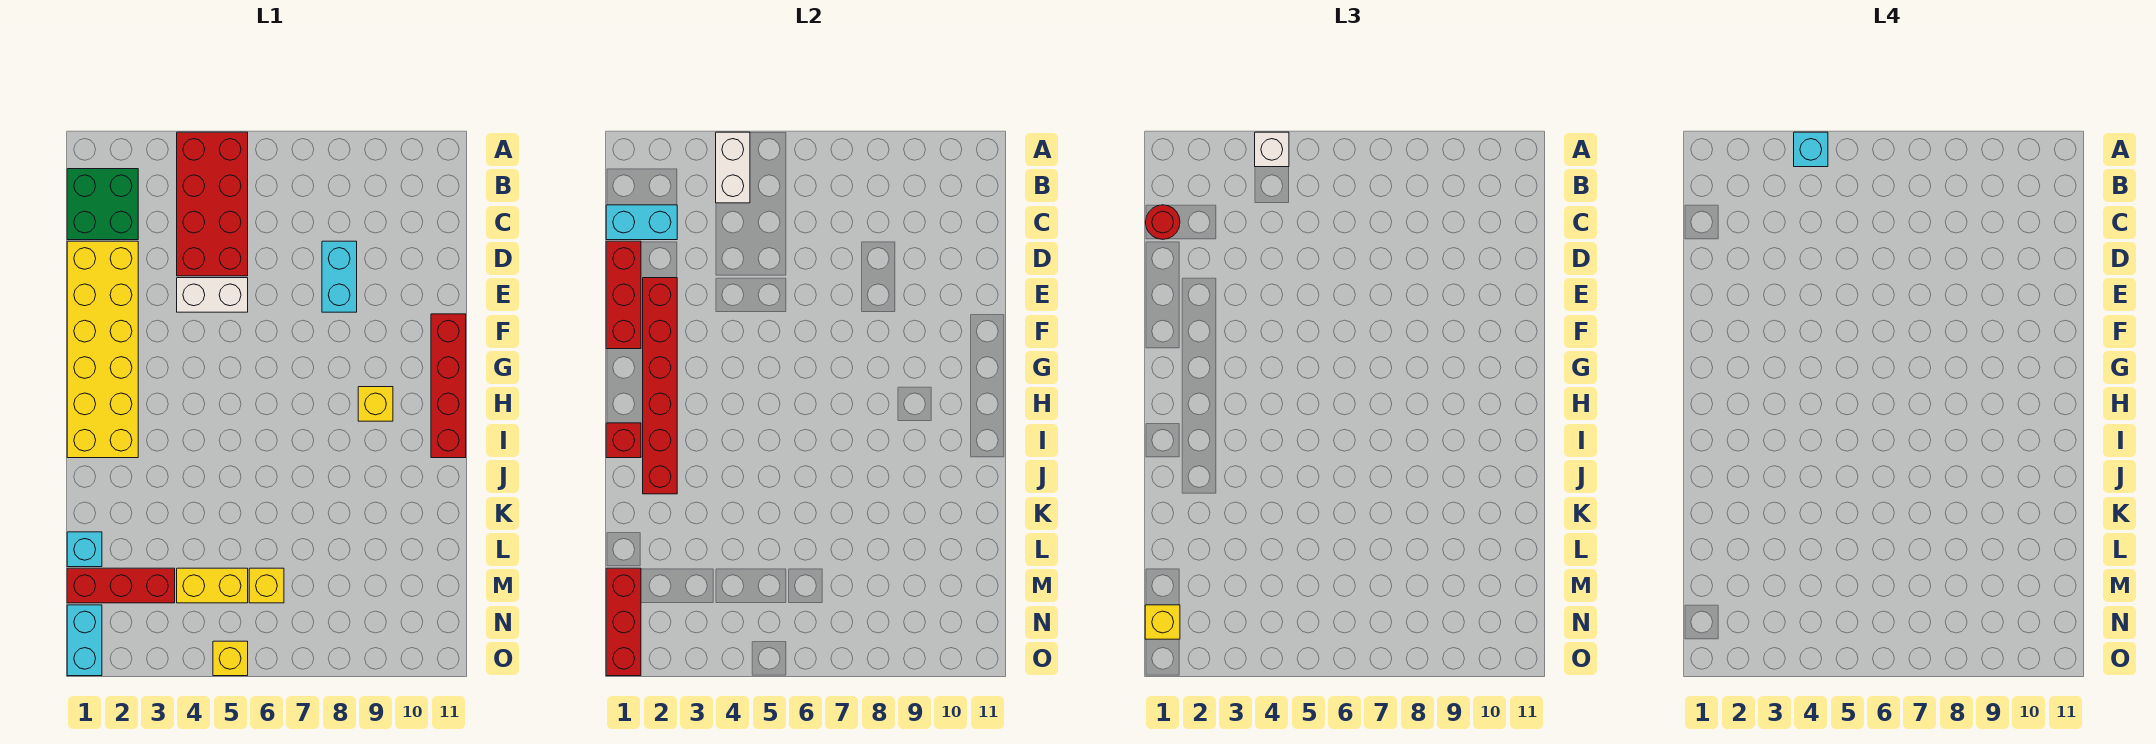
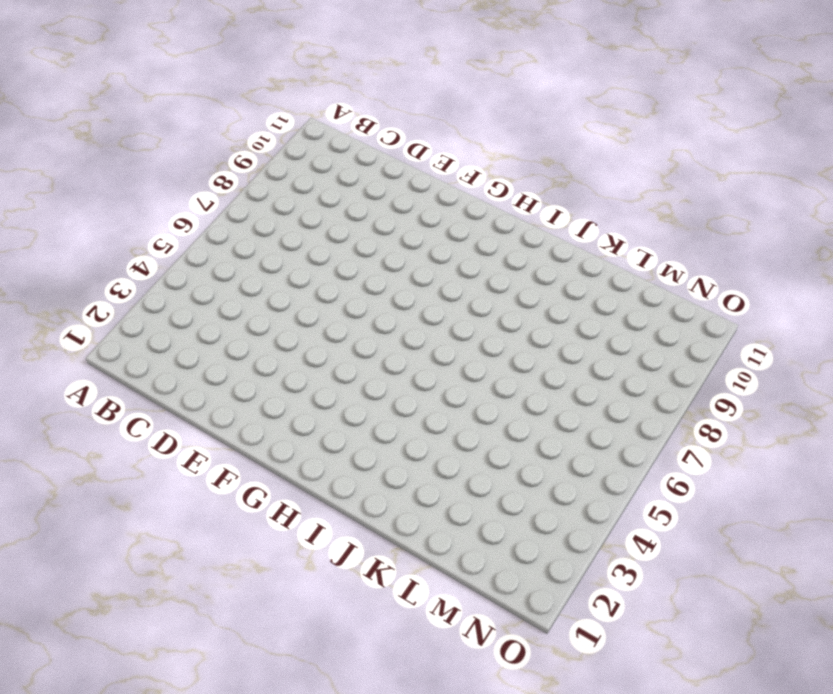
none -> red 2x4 brick [177,132,248,276]
none -> green 2x2 brick [67,169,138,240]
none -> yellow 2x6 brick [67,241,138,458]

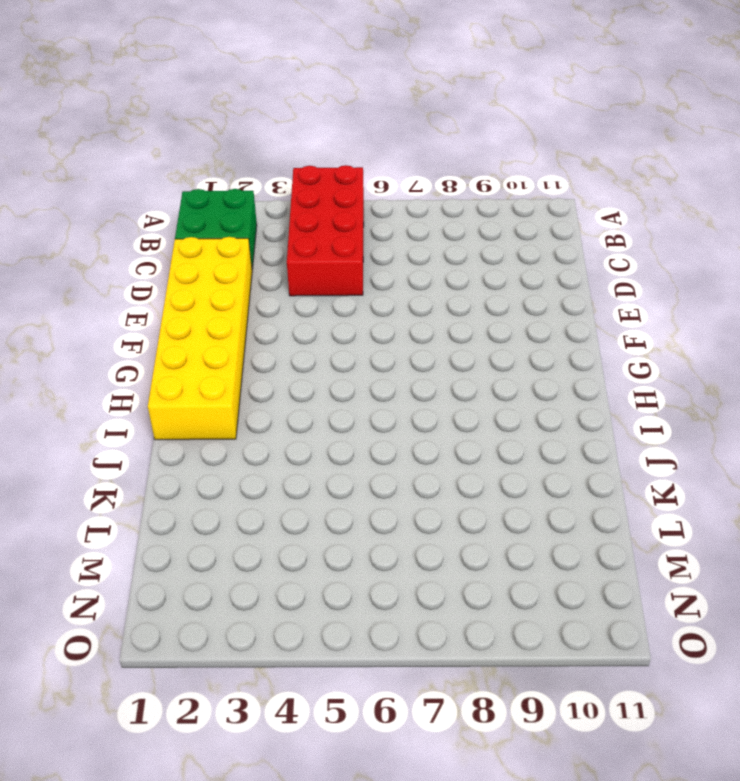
none -> cyan 1x2 brick [322,241,357,312]
none -> white 1x2 brick [177,278,248,312]
none -> red 1x4 brick [431,314,466,458]

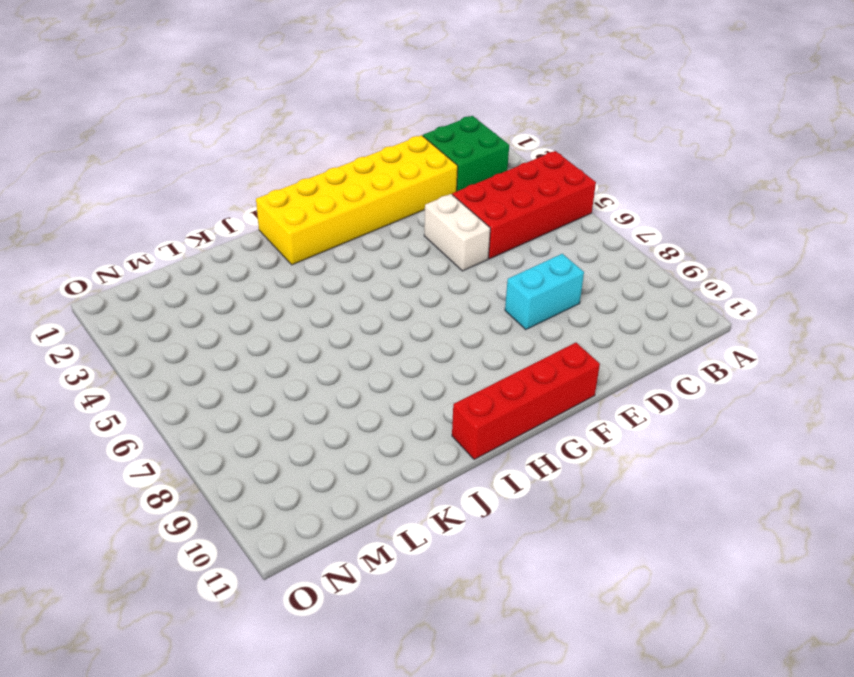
none -> yellow 1x1 brick [358,387,393,421]
none -> cyan 1x1 brick [67,532,102,567]
none -> red 1x3 brick [67,568,175,603]

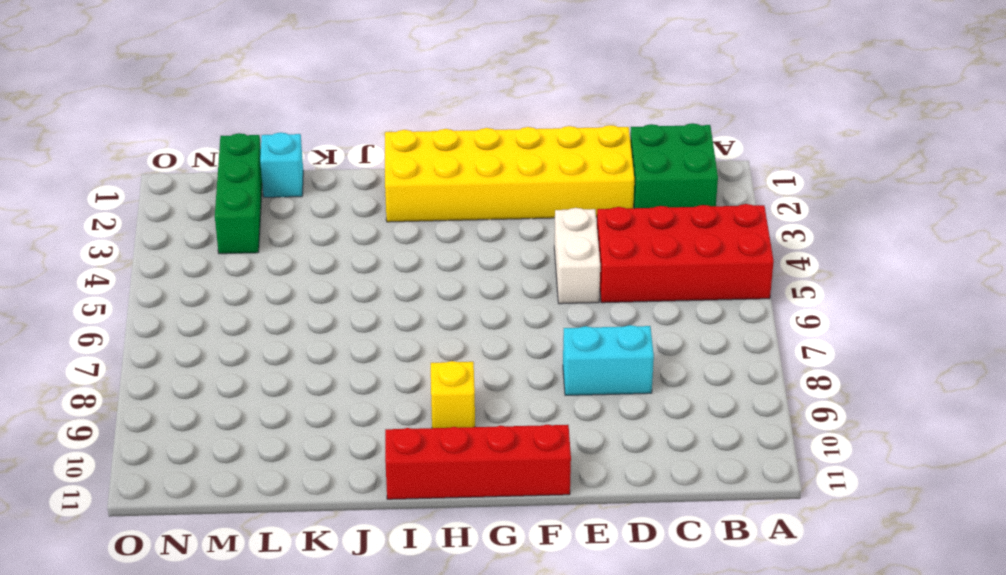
green 1x3 brick [215,133,262,254] -> red 1x3 brick [67,568,175,603]
none -> yellow 1x2 brick [177,568,248,603]
none -> yellow 1x1 brick [249,568,284,603]
none -> cyan 1x2 brick [67,605,102,676]

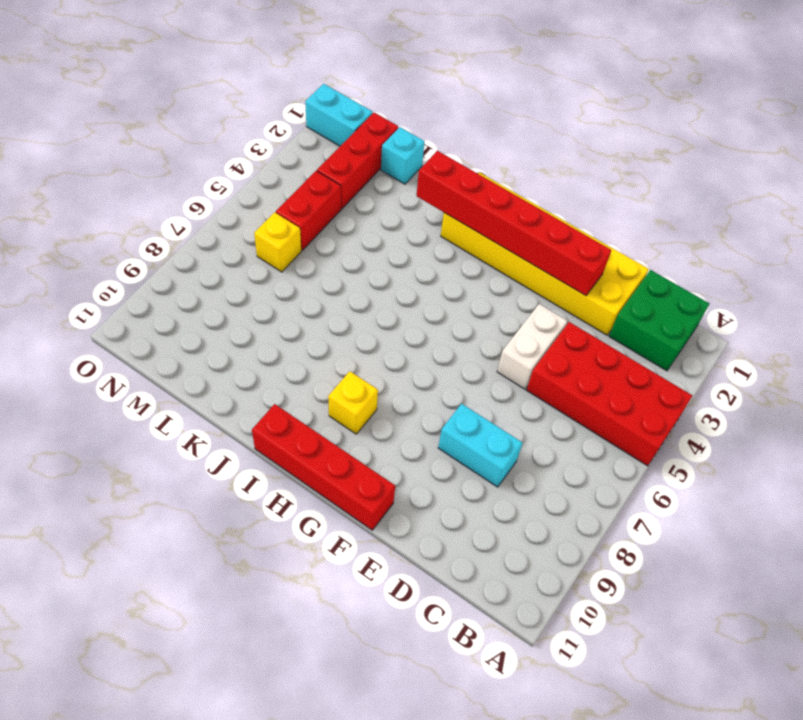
red 1x2 brick [276,171,341,250] -> yellow 1x2 brick [177,568,248,603]
none -> yellow 1x1 brick [213,641,248,676]
none -> white 1x2 brick [716,132,750,203]
none -> cyan 1x2 brick [606,205,677,240]

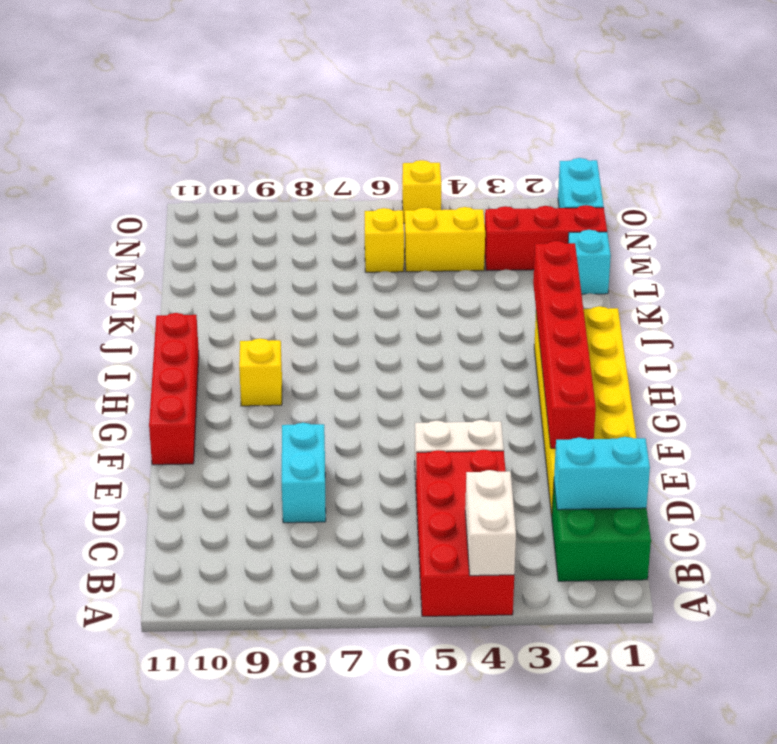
none -> red 1x3 brick [606,241,641,349]
none -> red 1x1 brick [606,423,641,458]
none -> red 1x3 brick [606,568,641,676]

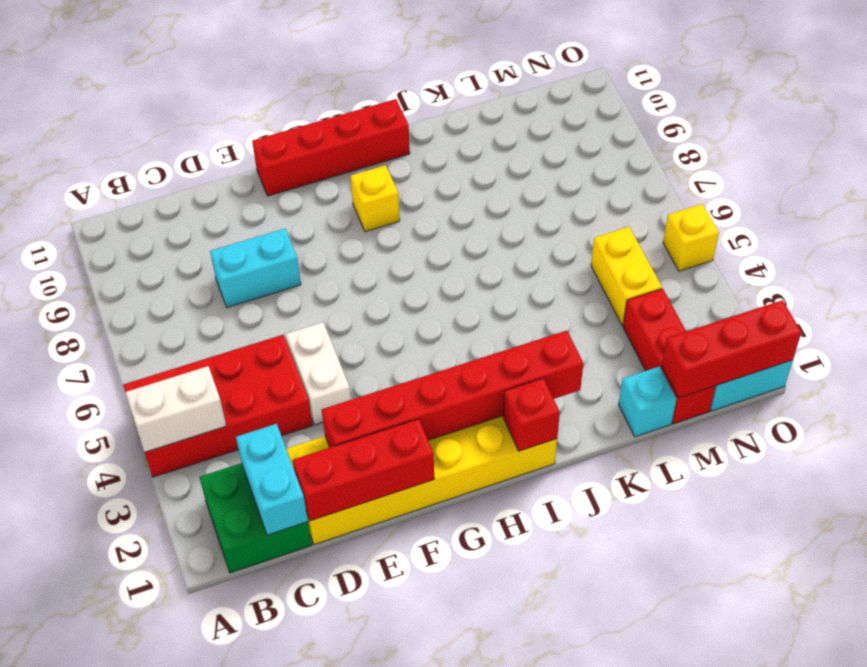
none -> yellow 1x1 brick [249,568,284,603]
none -> white 1x1 brick [1255,132,1289,167]
none -> red 1x1 round brick [1146,205,1180,239]

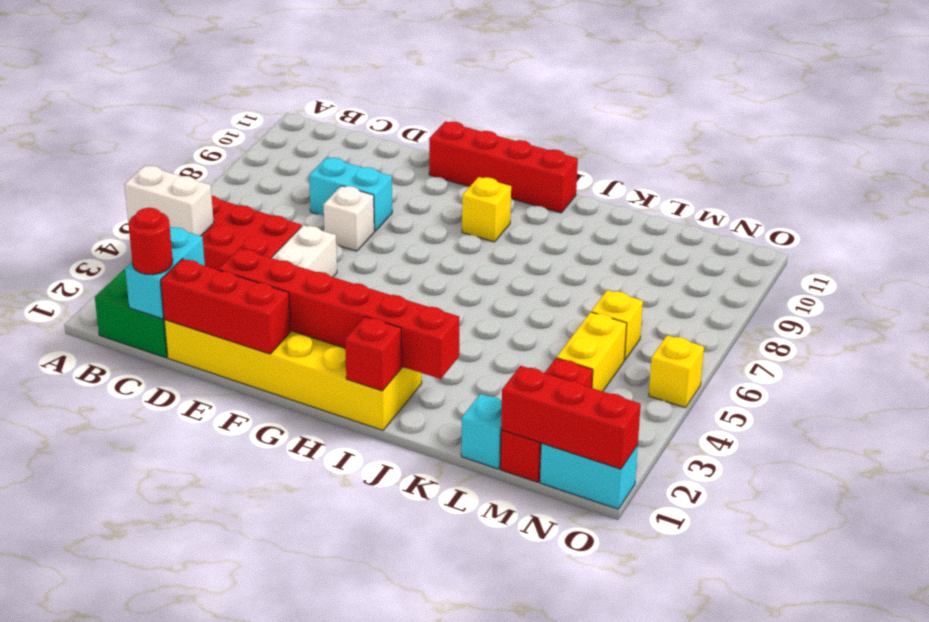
white 1x1 brick [323,186,374,251] -> white 1x1 brick moved to [1255,132,1289,167]
none -> yellow 1x1 brick [1145,605,1180,639]
none -> cyan 1x1 brick [1794,132,1828,167]

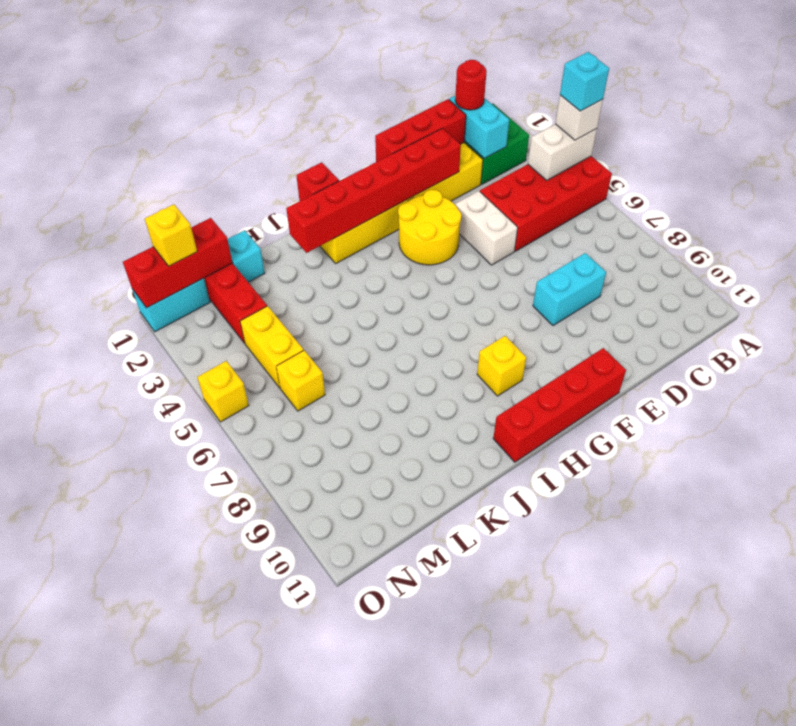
yellow 2x2 round brick [398,190,461,265] -> none

